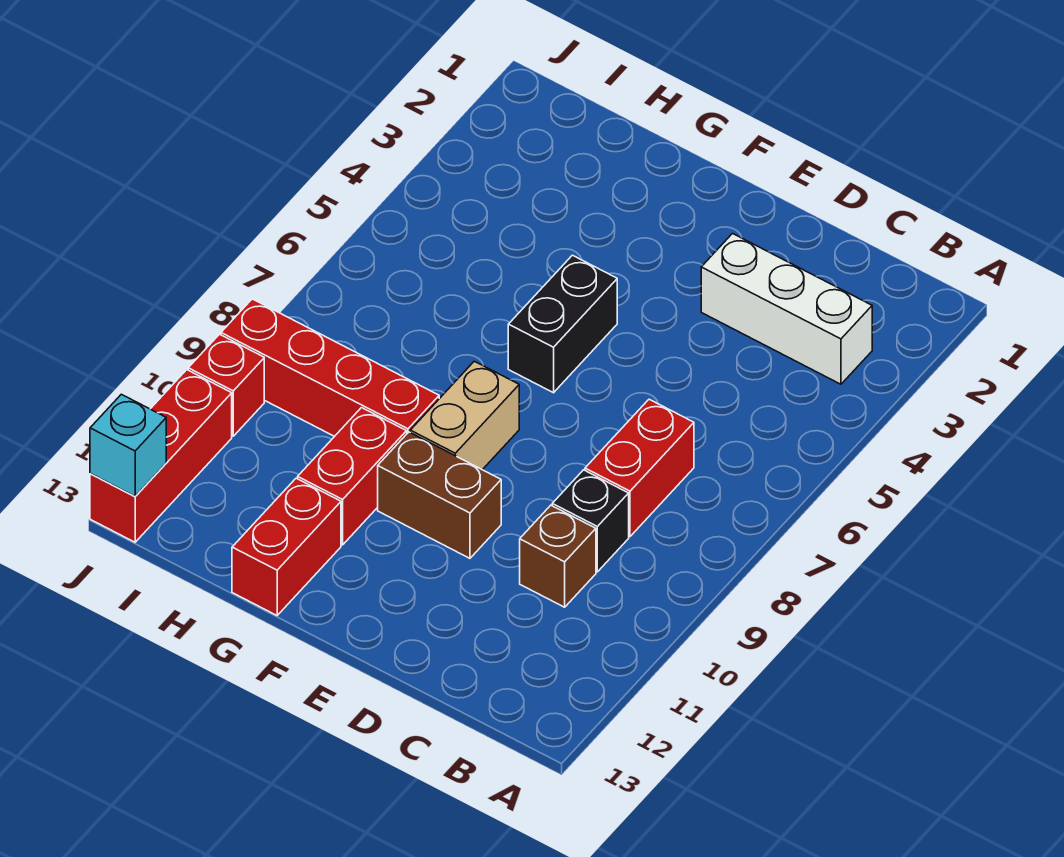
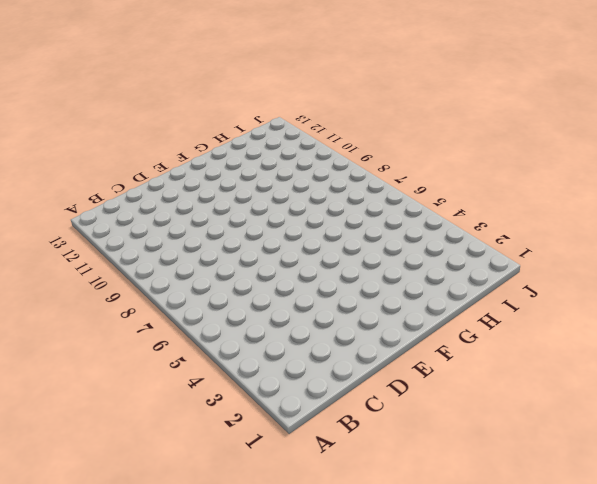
none -> white 1x3 brick [701,234,872,384]
none -> red 1x2 brick [585,399,694,536]
none -> black 1x1 brick [552,470,629,572]

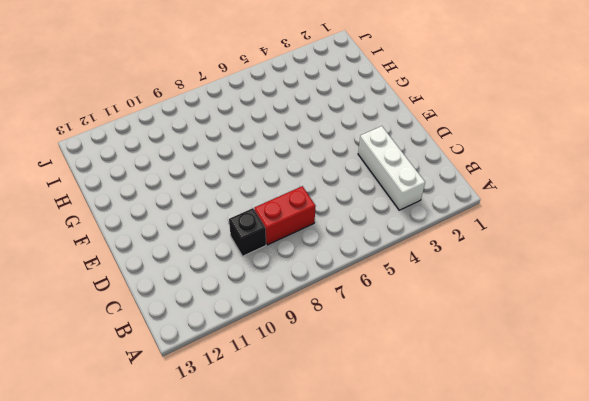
none -> brown 1x1 brick [520,505,596,607]
none -> brown 1x2 brick [378,432,501,558]
none -> black 1x2 brick [508,255,617,393]

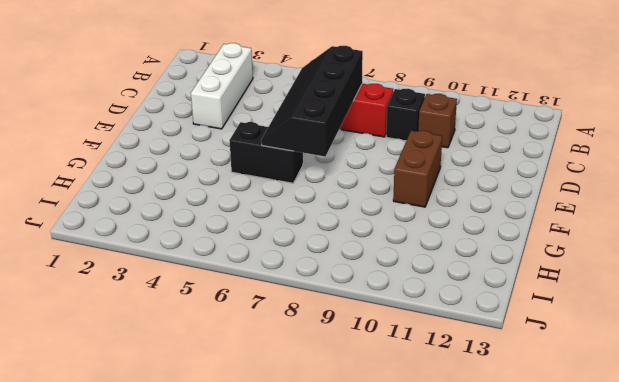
black 2x4 slope [261,46,363,156] -> none
none -> tan 1x2 brick [410,361,519,470]
none -> red 1x4 brick [221,299,439,437]
none -> red 1x2 brick [298,408,407,545]

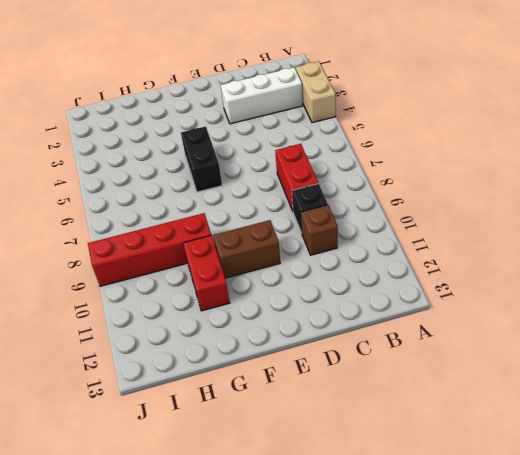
tan 1x2 brick [296,62,336,123] -> tan 1x2 brick moved to [410,361,519,470]
none -> red 1x2 brick [232,478,341,615]
none -> red 1x1 brick [188,334,264,436]
none -> red 1x3 brick [90,370,232,542]

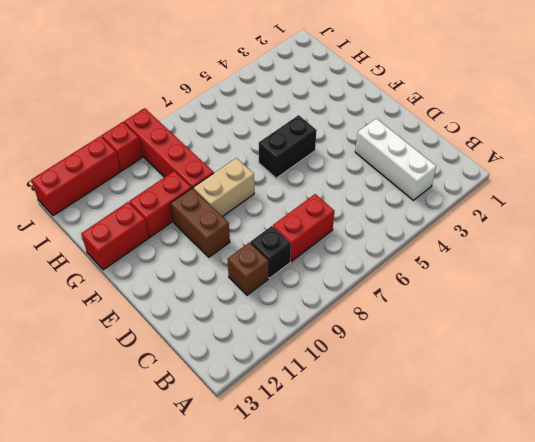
none -> cyan 1x1 brick [90,394,166,496]

